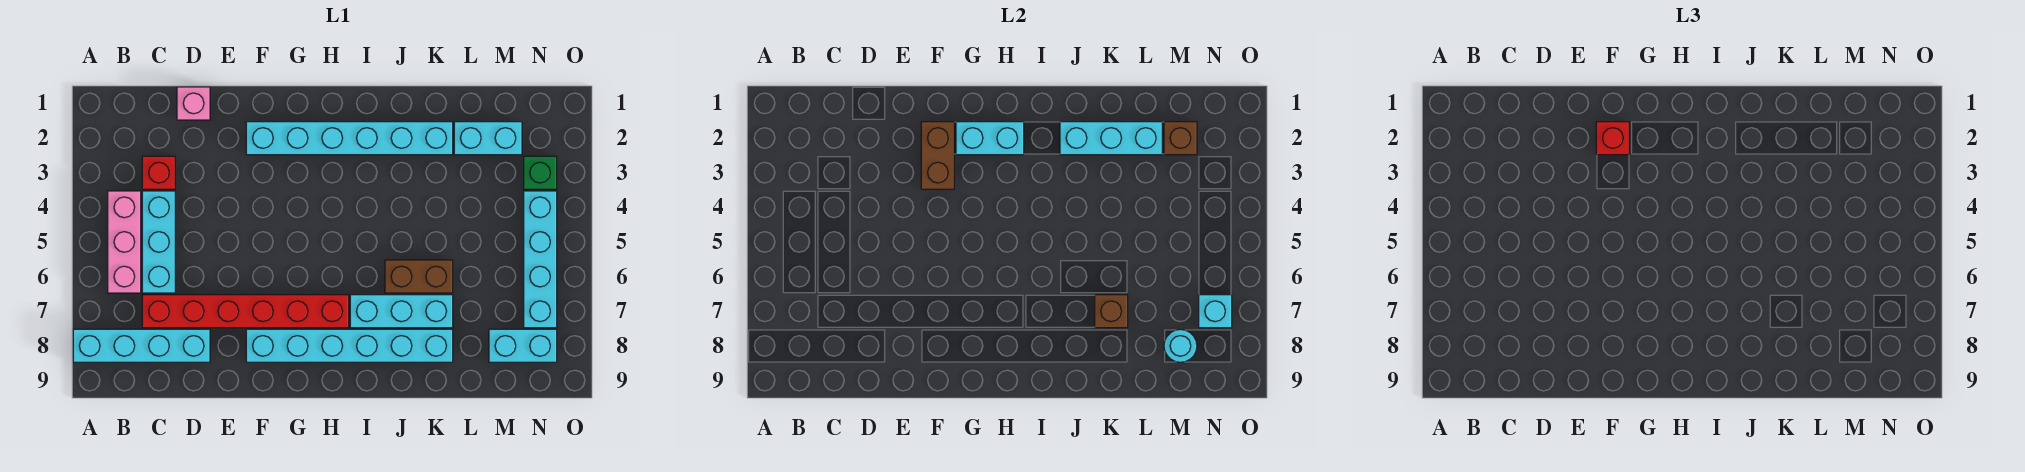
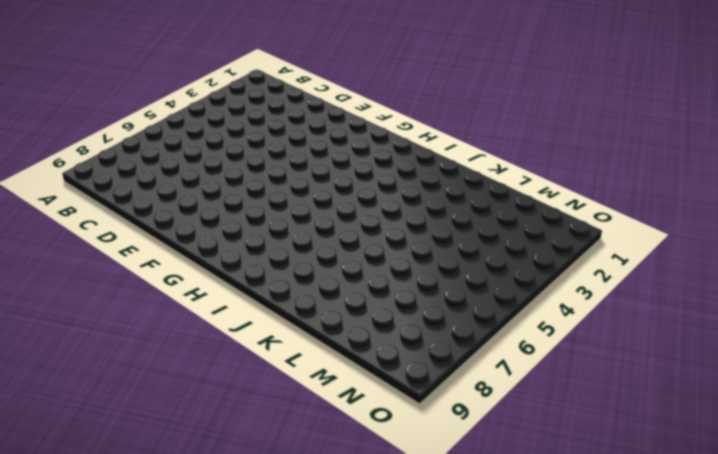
none -> cyan 1x4 brick [73,329,210,362]
none -> pink 1x3 brick [108,191,141,293]
none -> red 1x1 brick [142,156,175,189]

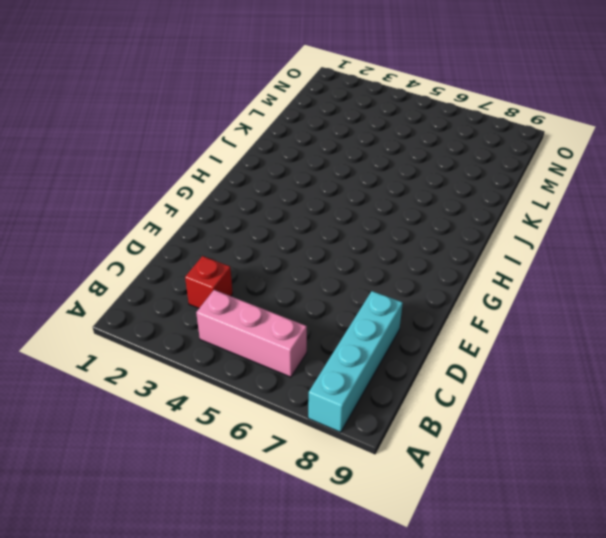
none -> cyan 1x3 brick [142,191,175,293]
none -> red 1x6 brick [142,295,349,328]
none -> pink 1x1 brick [177,87,210,120]

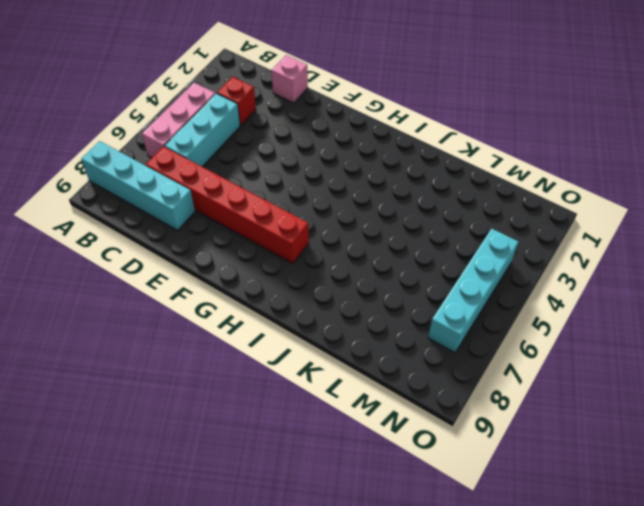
none -> cyan 1x6 brick [246,122,453,155]
none -> cyan 1x6 brick [246,329,453,362]
none -> cyan 1x3 brick [350,295,453,328]

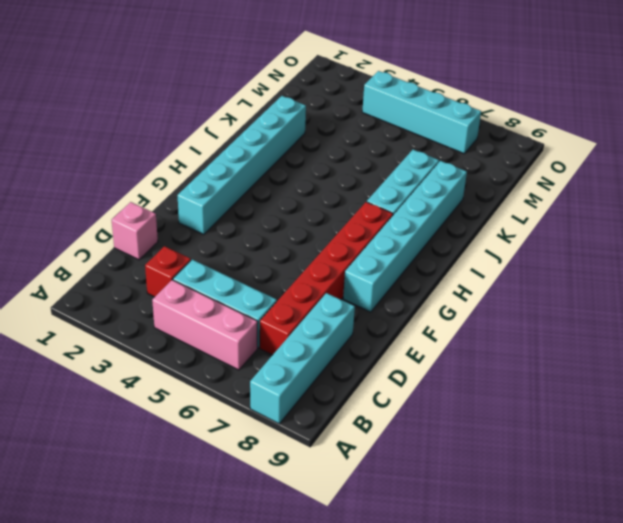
none -> brown 1x2 brick [385,260,453,293]
none -> cyan 1x2 brick [454,122,522,155]
none -> cyan 1x2 brick [489,329,557,362]

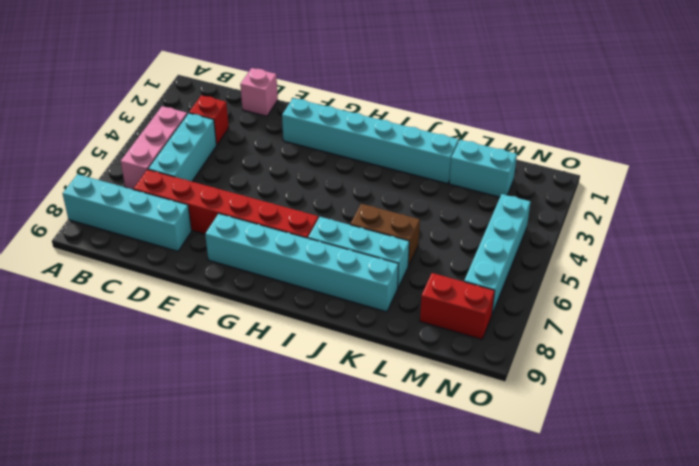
red 1x2 brick [420,273,495,339] -> cyan 1x2 brick [489,329,557,362]
none -> green 1x1 brick [524,156,557,189]
none -> brown 1x2 brick [921,122,954,189]
none -> cyan 1x2 brick [956,122,1024,155]

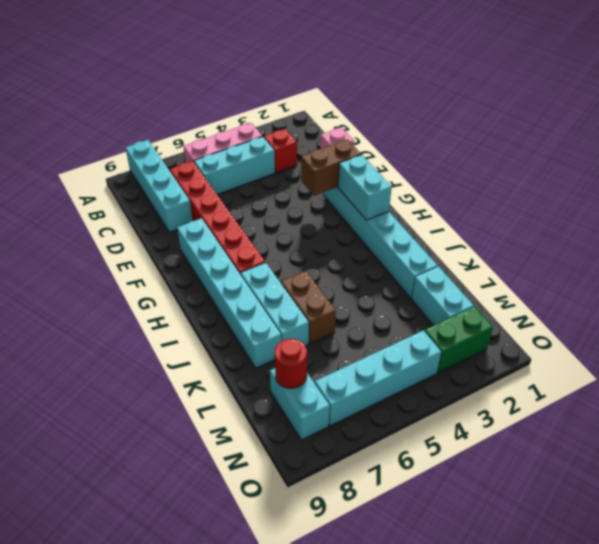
red 1x1 round brick [275,339,307,388] -> cyan 1x1 round brick [1164,329,1197,362]
green 1x2 brick [425,307,493,373] -> green 1x1 brick [524,156,557,189]
none -> cyan 1x3 brick [1060,122,1162,155]
none -> brown 1x1 brick [1095,295,1128,328]
none -> brown 1x1 brick [1164,122,1197,155]

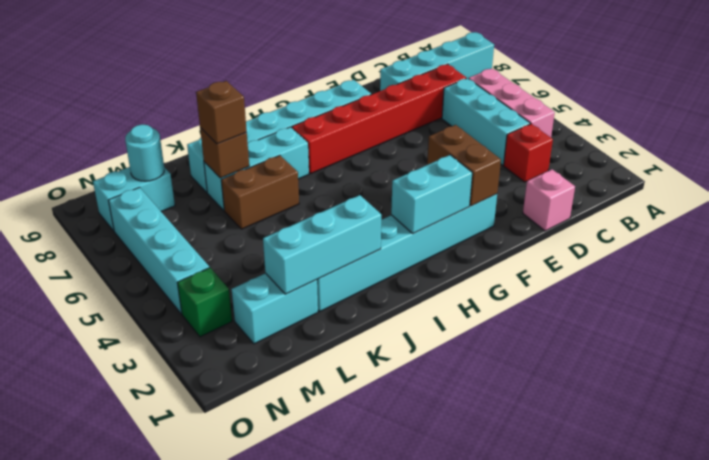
brown 1x1 brick [196,81,247,144] -> brown 1x1 brick moved to [1164,122,1197,155]
none -> cyan 1x1 brick [1199,295,1232,328]
none -> red 1x1 brick [1596,122,1629,155]

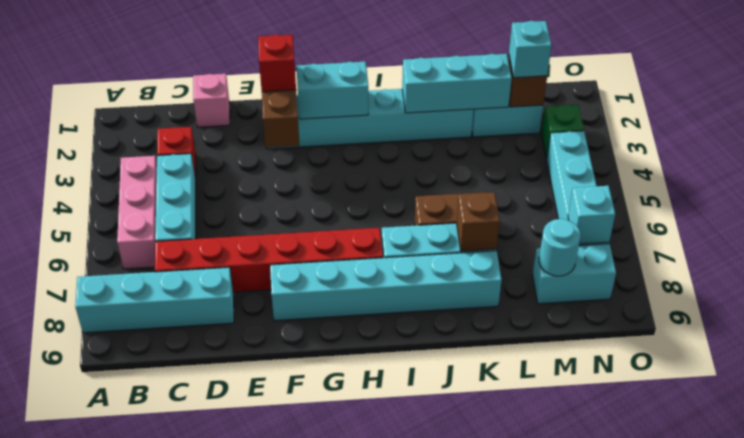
cyan 1x1 brick [509,21,552,78] -> none

